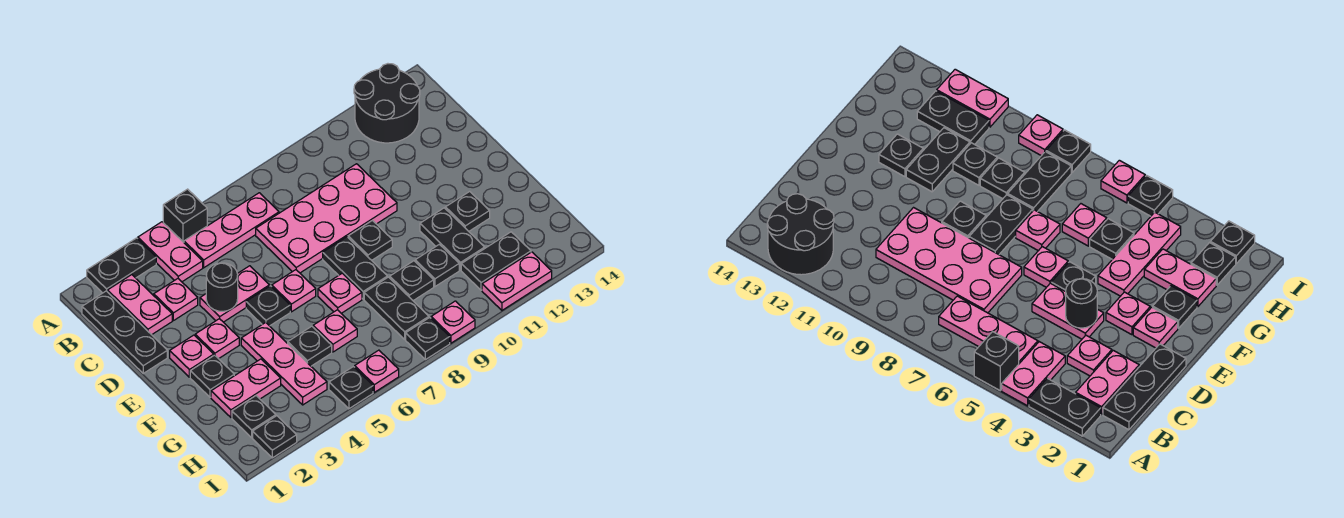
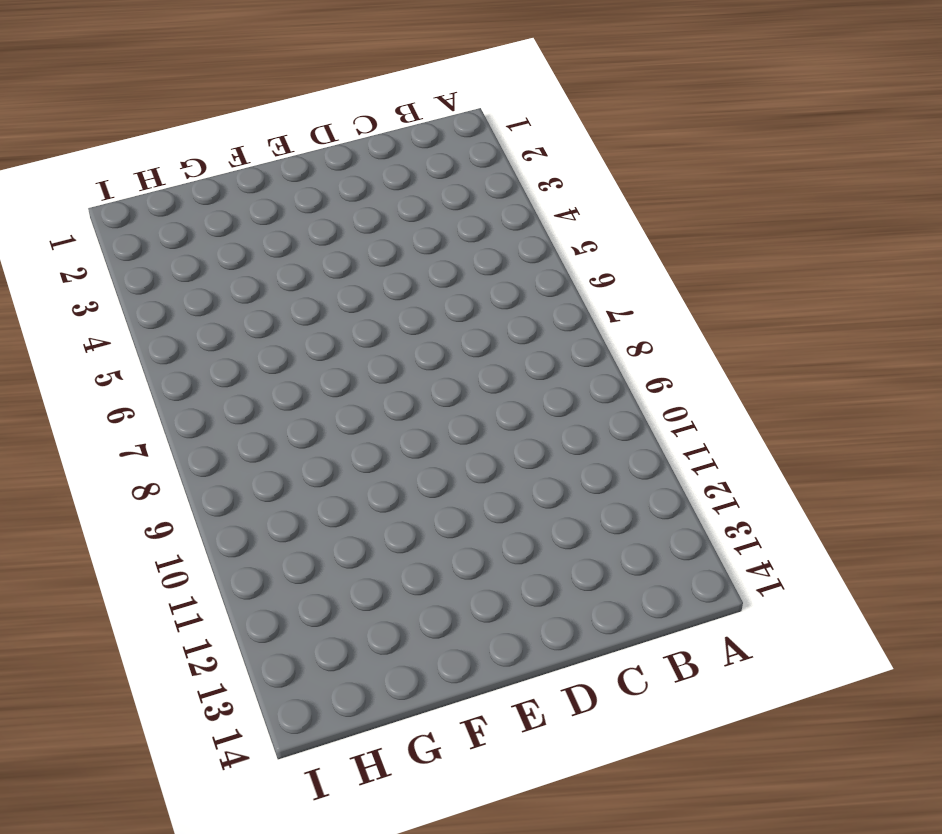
none -> black 1x2 plate [87,238,156,293]
none -> pink 1x2 plate [138,222,203,282]
none -> black 1x1 brick [163,189,207,242]
none -> black 2x2 round brick [354,64,420,143]

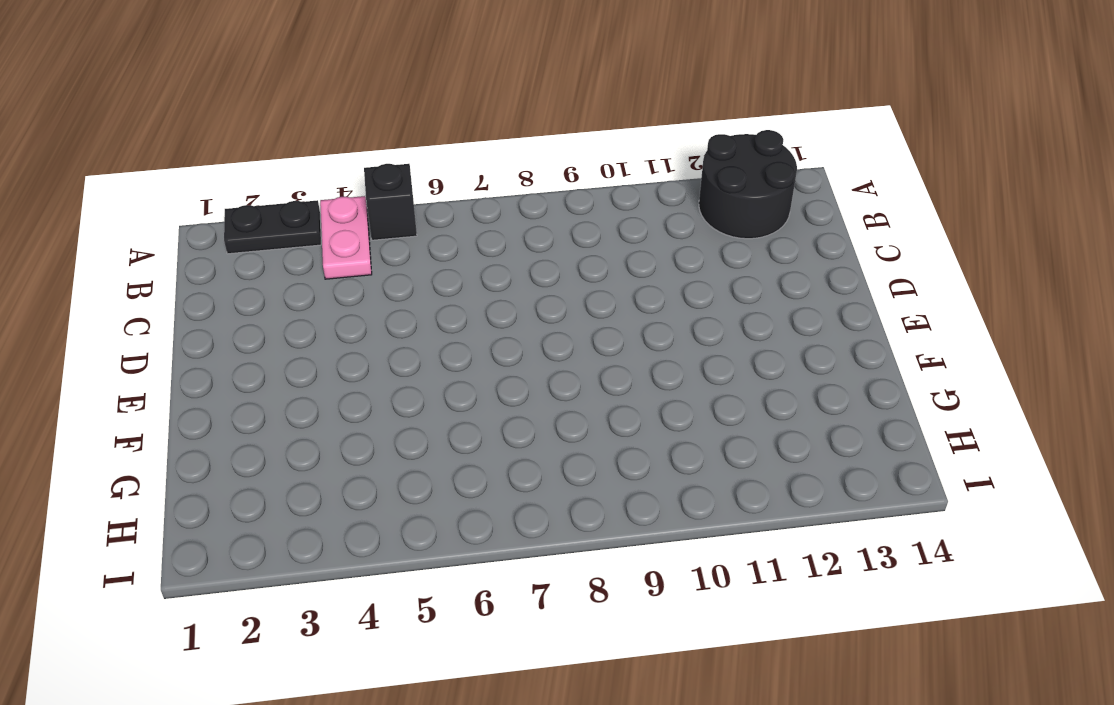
none -> black 1x3 plate [82,291,167,373]
none -> pink 1x2 plate [108,275,172,335]
none -> pink 1x3 plate [184,193,279,268]
none -> pink 1x1 plate [154,279,198,321]

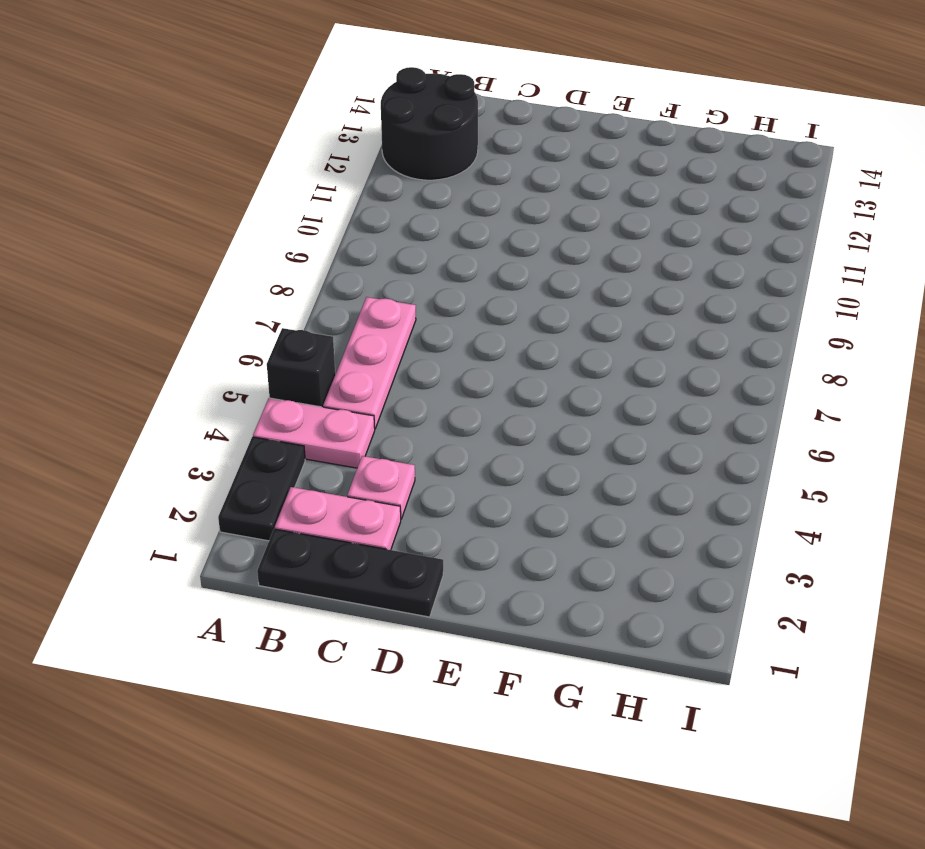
none -> pink 2x4 plate [256,164,397,273]
none -> pink 1x2 plate [200,266,270,322]
none -> pink 1x1 plate [170,335,214,377]
none -> pink 1x1 plate [195,319,239,359]

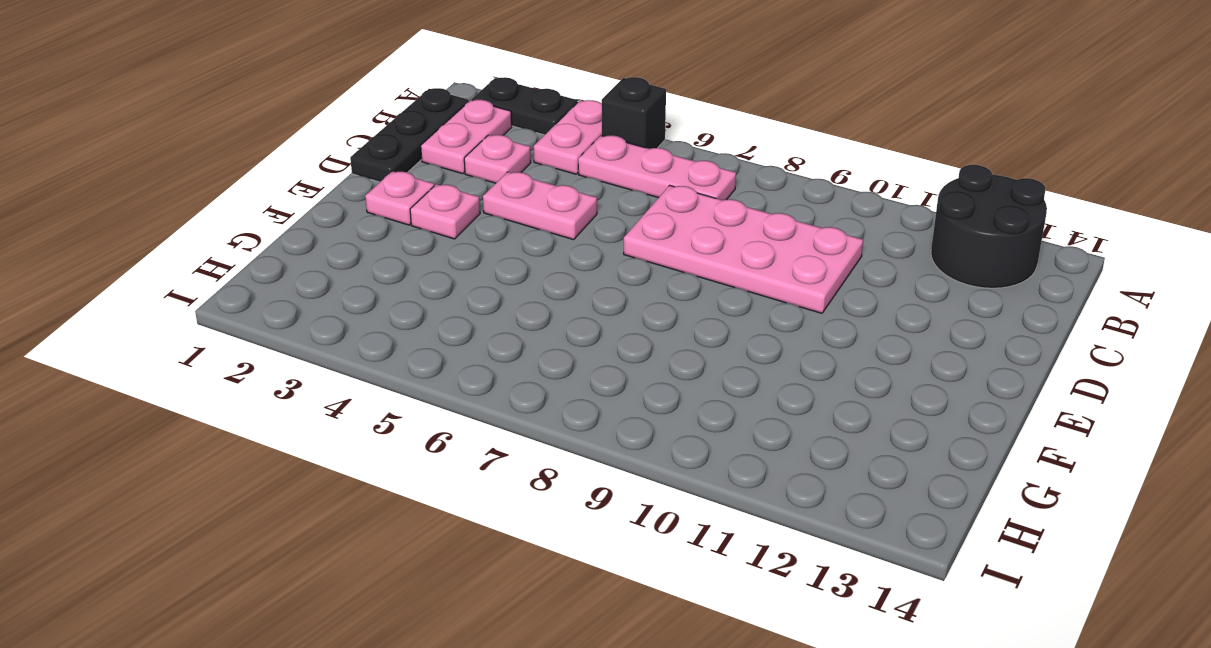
none -> black 1x1 plate [246,286,290,326]
none -> pink 1x1 plate [272,270,316,312]
none -> black 1x2 plate [323,237,387,299]
none -> black 1x1 plate [348,221,392,260]

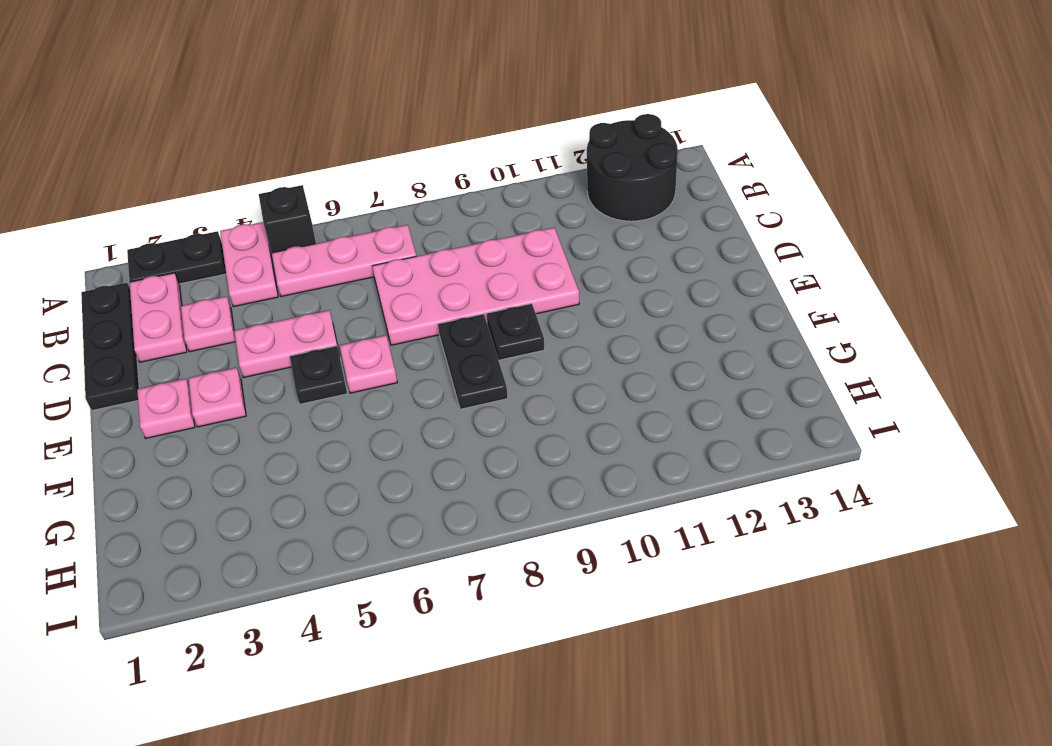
none -> black 1x1 plate [190,355,234,397]
none -> pink 1x3 plate [241,322,327,405]
none -> pink 1x1 plate [318,273,362,313]
none -> black 1x2 plate [420,208,485,270]

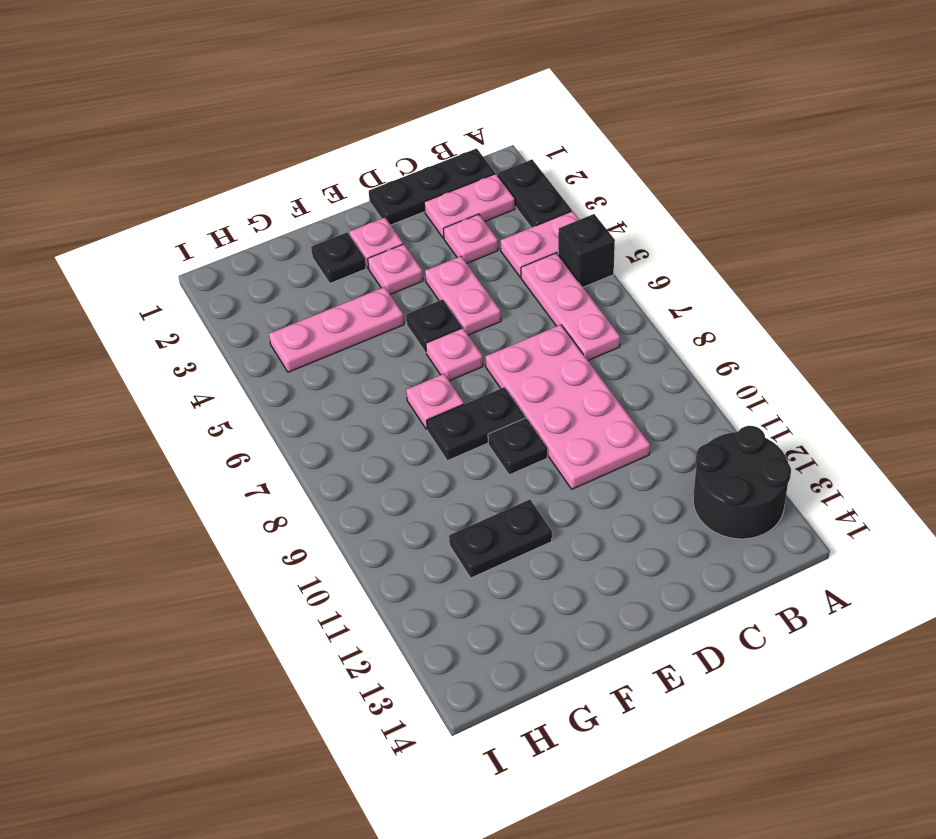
none -> black 1x1 plate [445,191,490,231]
none -> pink 1x2 plate [211,359,281,417]
none -> black 1x1 plate [288,326,332,366]
none -> pink 1x1 plate [313,310,357,352]

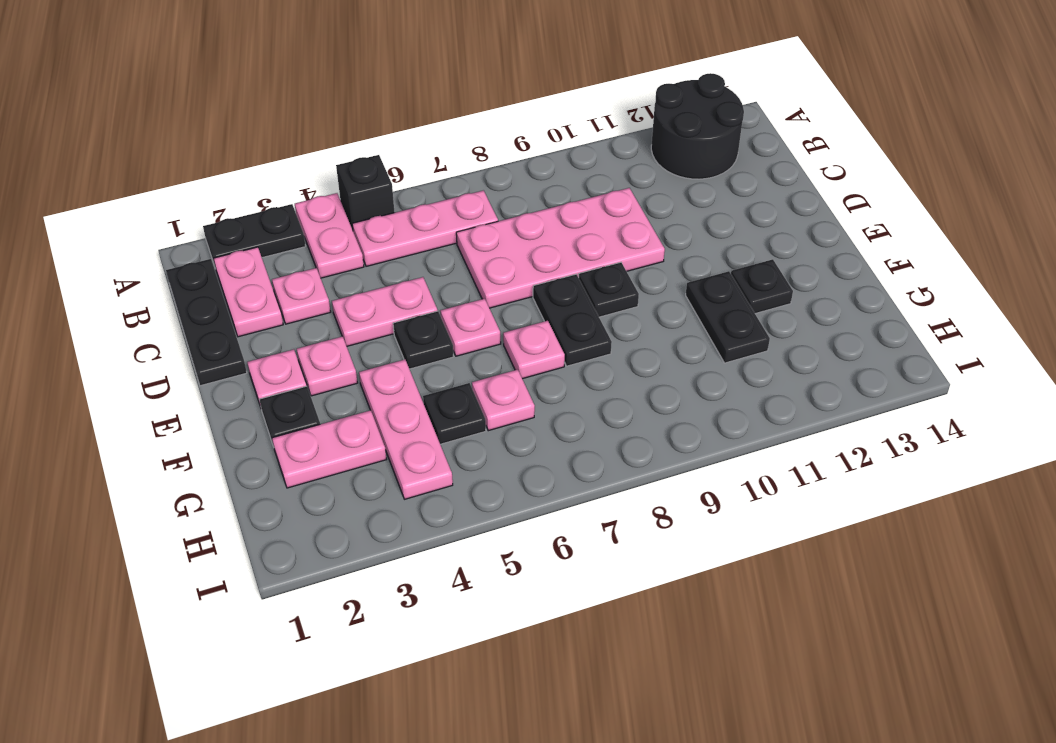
none -> black 1x2 plate [364,277,429,339]
none -> black 1x1 plate [390,261,434,301]
none -> black 1x1 plate [415,244,459,286]
none -> black 1x1 plate [232,396,276,438]

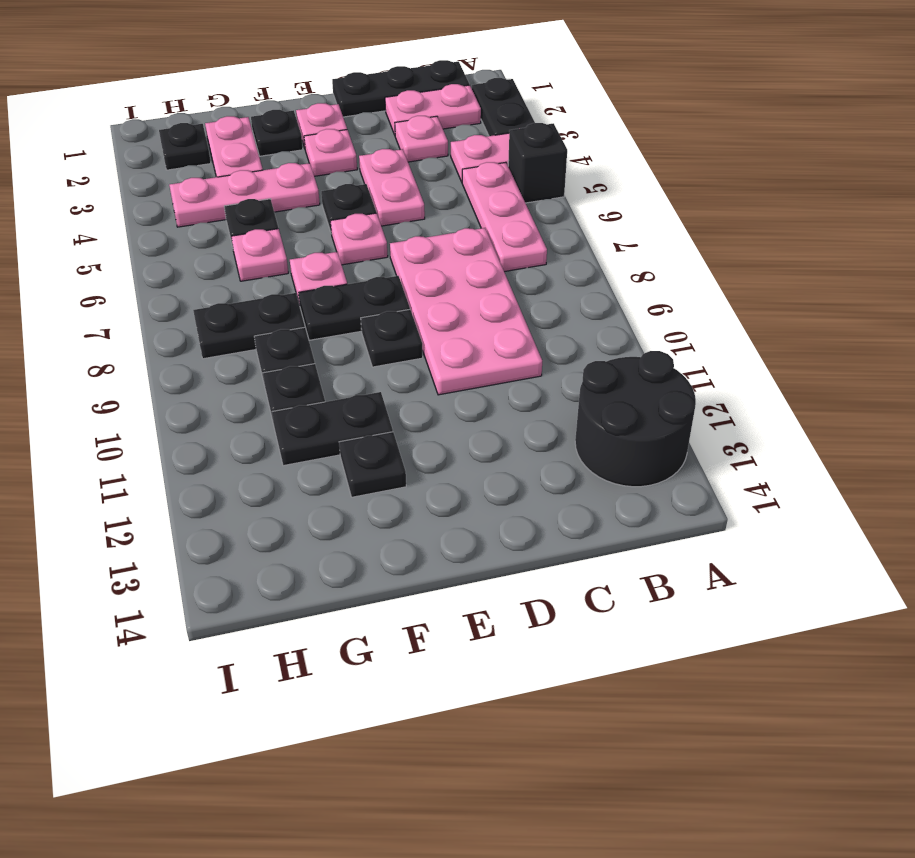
none -> black 1x2 plate [461,232,531,290]
none -> black 1x1 plate [253,416,297,458]
none -> black 1x1 plate [329,367,373,409]
none -> pink 1x1 plate [355,350,399,392]

